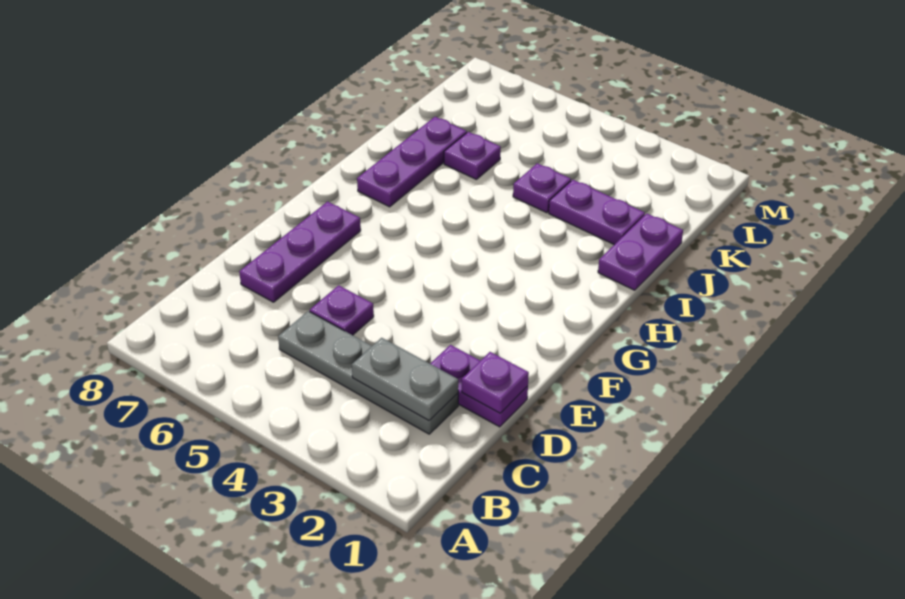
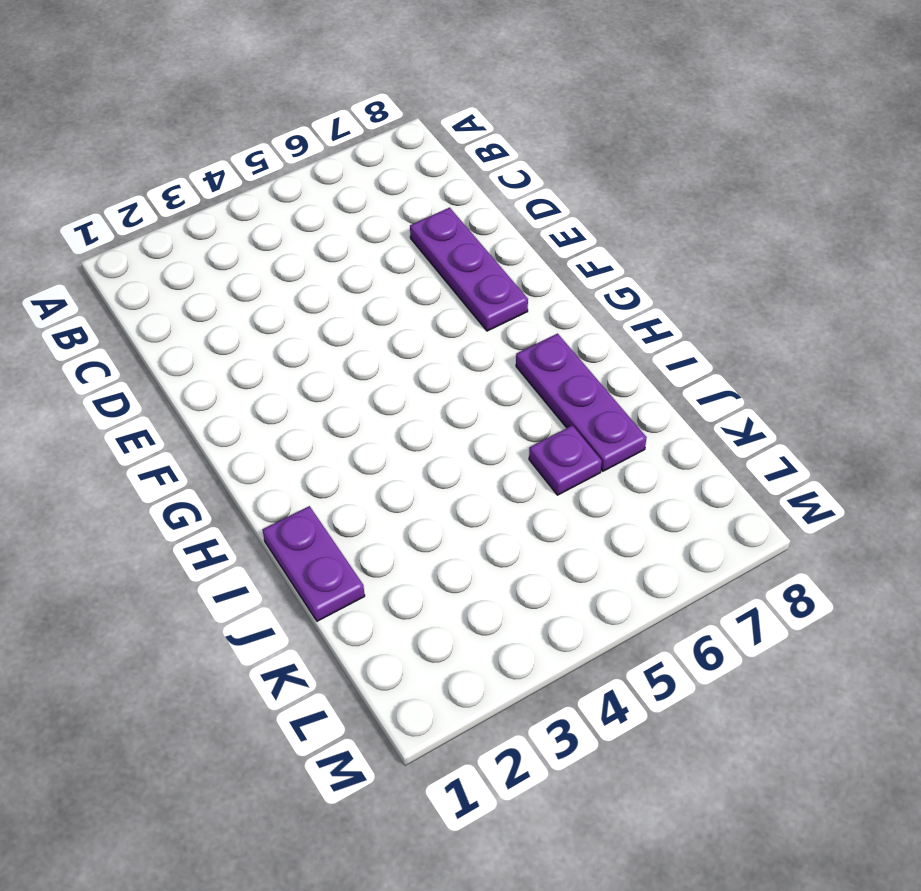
none -> grey 1x4 plate [278,311,458,434]
none -> purple 1x2 plate [430,345,528,427]

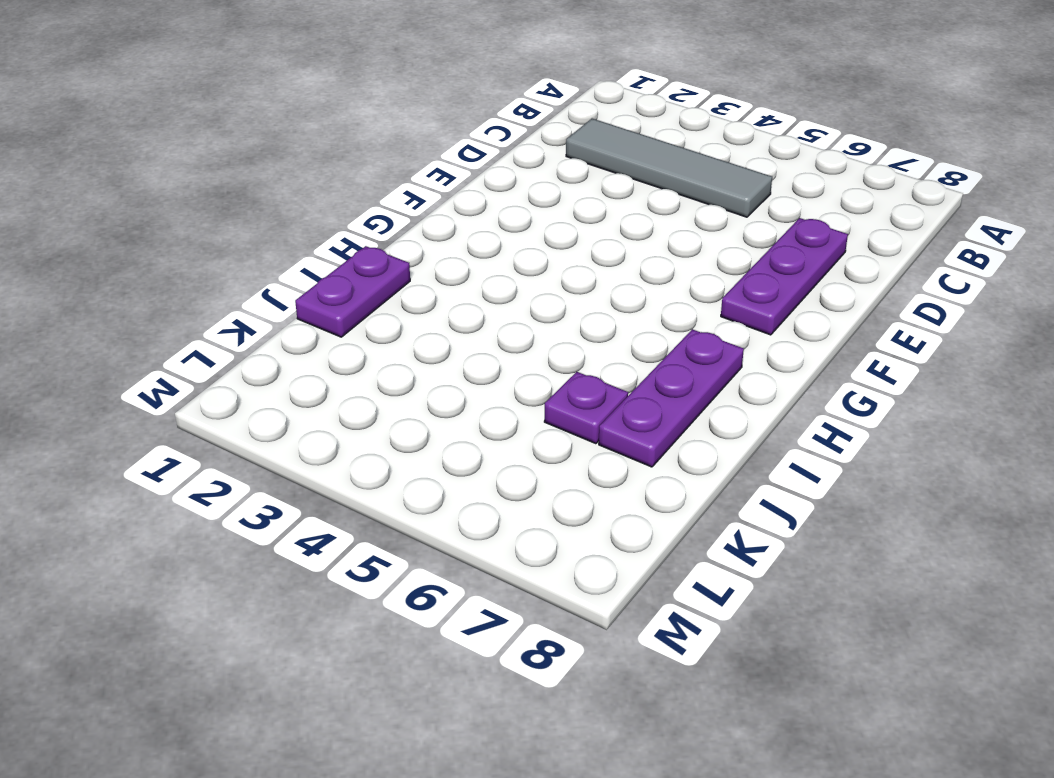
grey 1x4 tile [566,119,772,217] -> grey 1x4 plate [278,311,458,434]
none -> purple 1x2 plate [430,345,528,427]
none -> purple 1x1 plate [310,285,374,335]

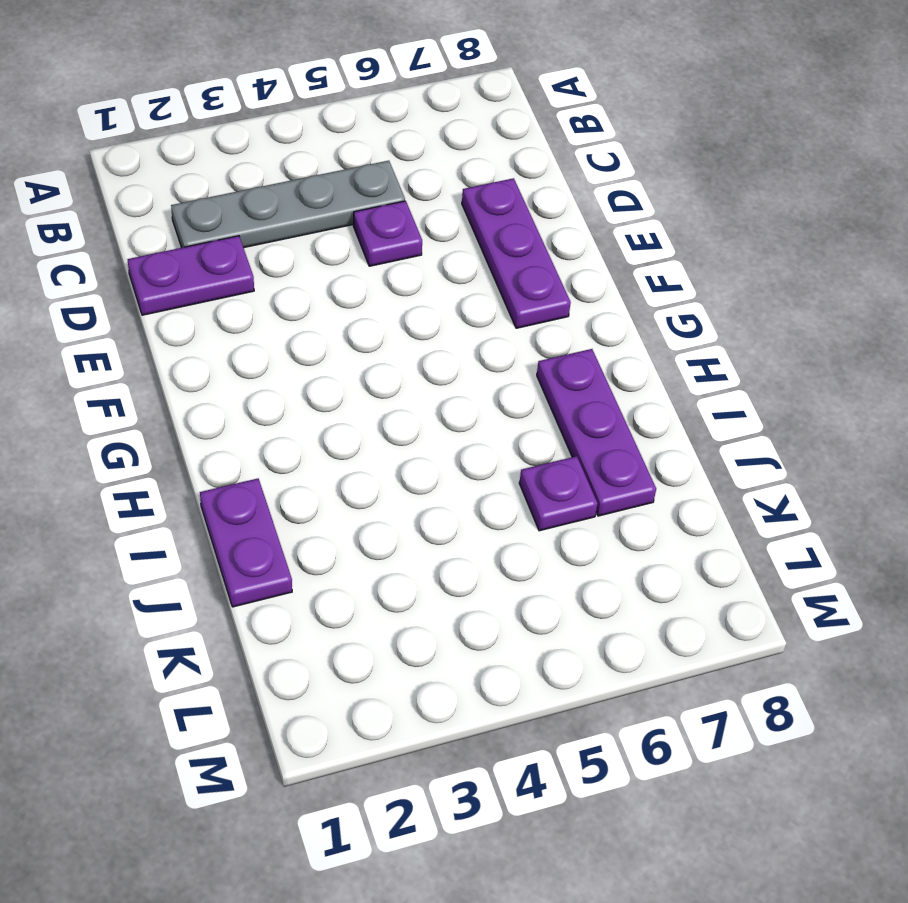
none -> purple 1x2 plate [549,180,645,245]
none -> purple 1x1 plate [513,163,571,213]

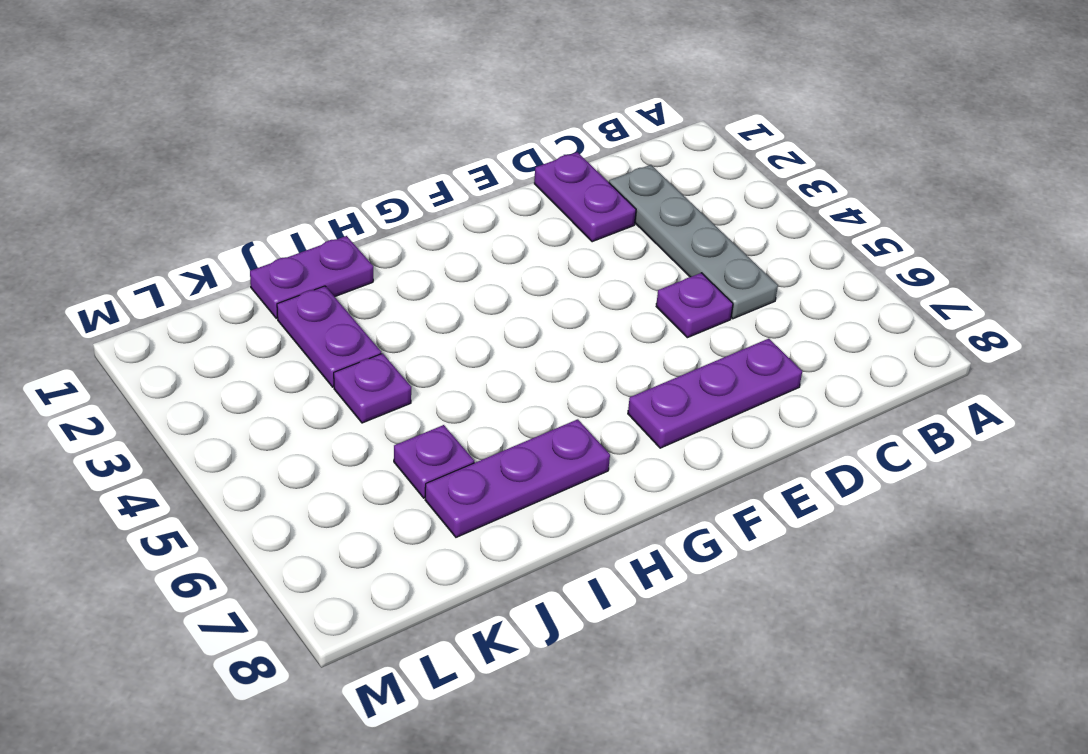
none -> grey 1x2 plate [352,338,458,421]
none -> purple 1x1 plate [462,352,529,413]

